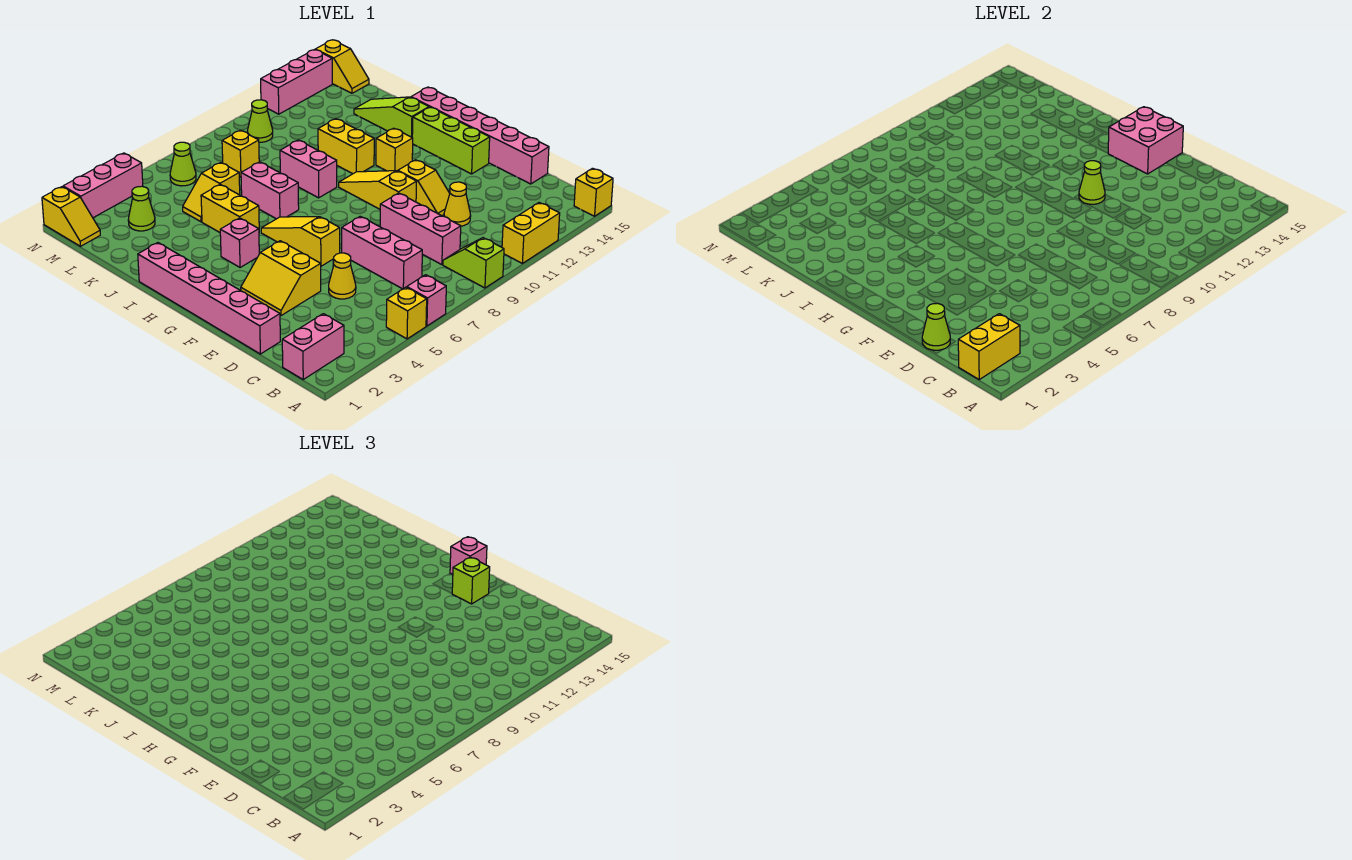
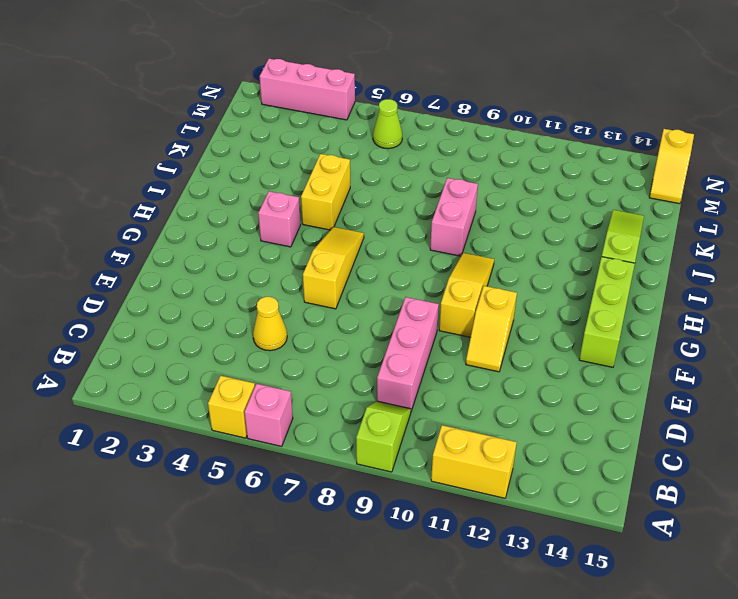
none -> yellow 1x1 brick [574,168,613,216]
none -> pink 1x2 brick [282,314,344,379]
none -> pink 1x3 brick [342,216,422,289]
none -> pink 1x6 brick [138,243,280,354]

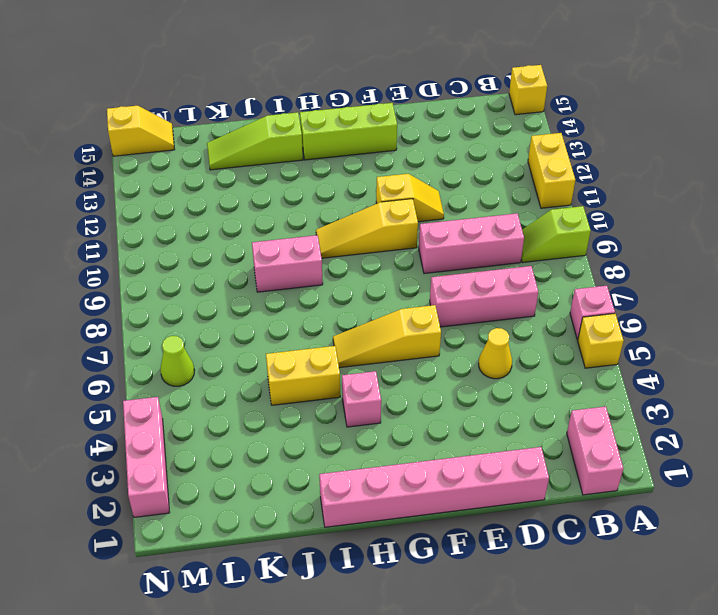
none -> yellow 1x1 cone [444,182,471,226]
none -> pink 1x6 brick [411,87,549,184]
none -> yellow 2x2 slope [241,241,321,316]
none -> yellow 1x1 brick [376,128,413,171]

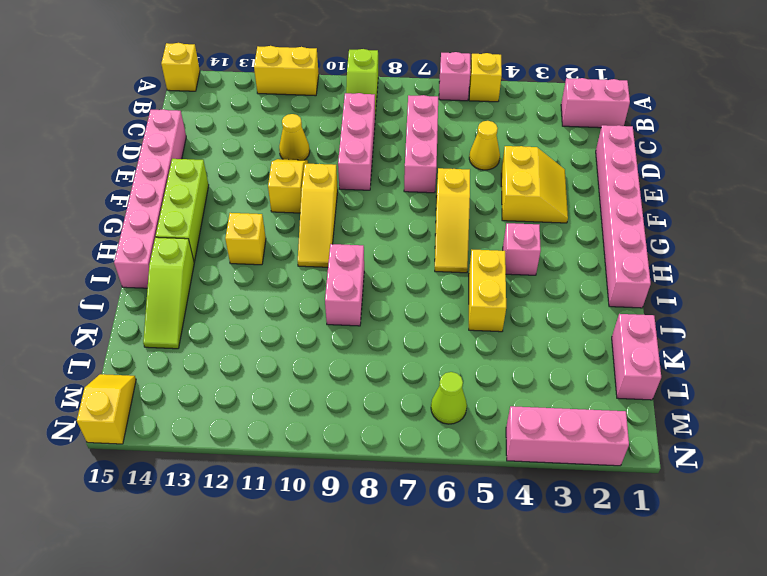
pink 1x2 brick [612,314,661,400] -> pink 1x2 brick moved to [241,162,299,219]
none -> yellow 1x2 brick [318,119,374,174]
none -> yellow 1x2 slope [183,162,240,222]
none -> lime 1x1 cone [128,186,155,231]
none -> yellow 1x1 brick [222,130,259,177]

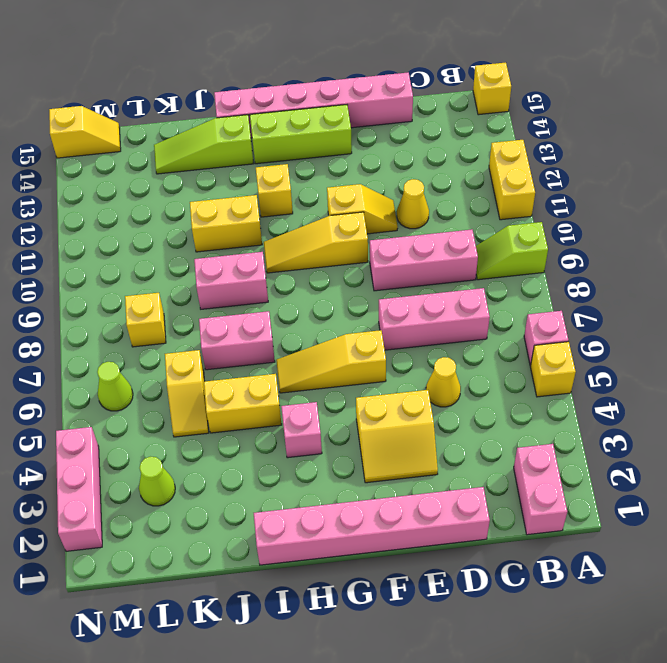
none -> yellow 1x2 slope [42,187,100,246]
none -> lime 1x1 cone [248,100,273,142]
none -> pink 1x3 brick [261,50,332,114]
none -> yellow 1x2 brick [958,314,1020,379]

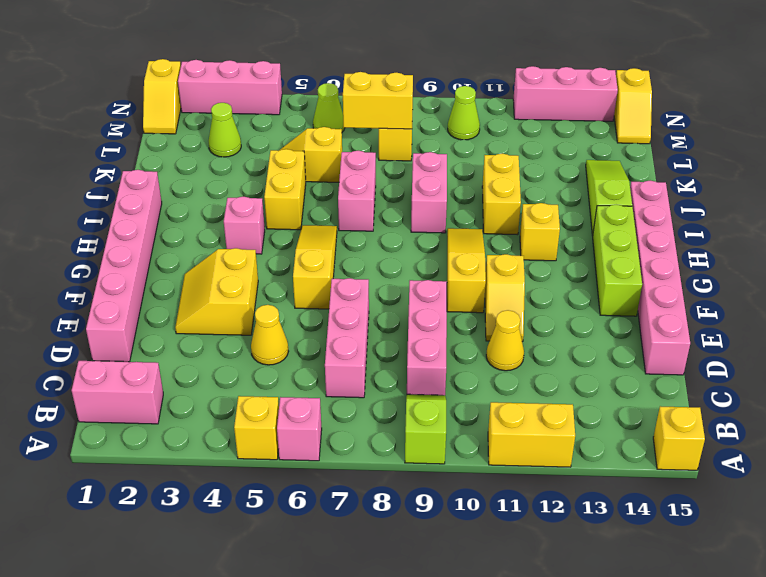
yellow 1x2 brick [343,72,413,129] -> yellow 1x2 brick moved to [958,314,1020,379]
none -> lime 1x1 cone [922,303,950,350]
none -> lime 1x1 cone [1079,161,1105,204]
none -> pink 2x2 brick [1108,107,1183,174]
none -> lime 1x1 brick [452,557,490,604]

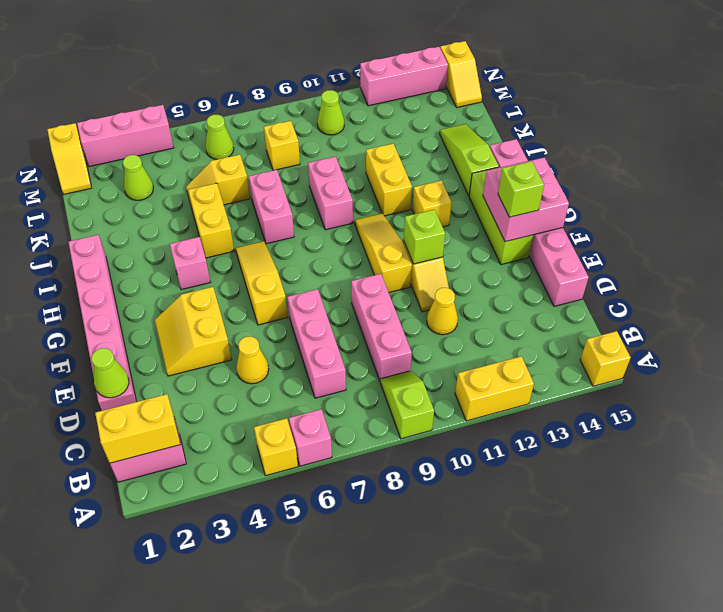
lime 1x1 brick [404,209,445,264] -> lime 1x1 cone [1079,161,1105,204]
none -> pink 1x1 brick [450,537,487,574]

